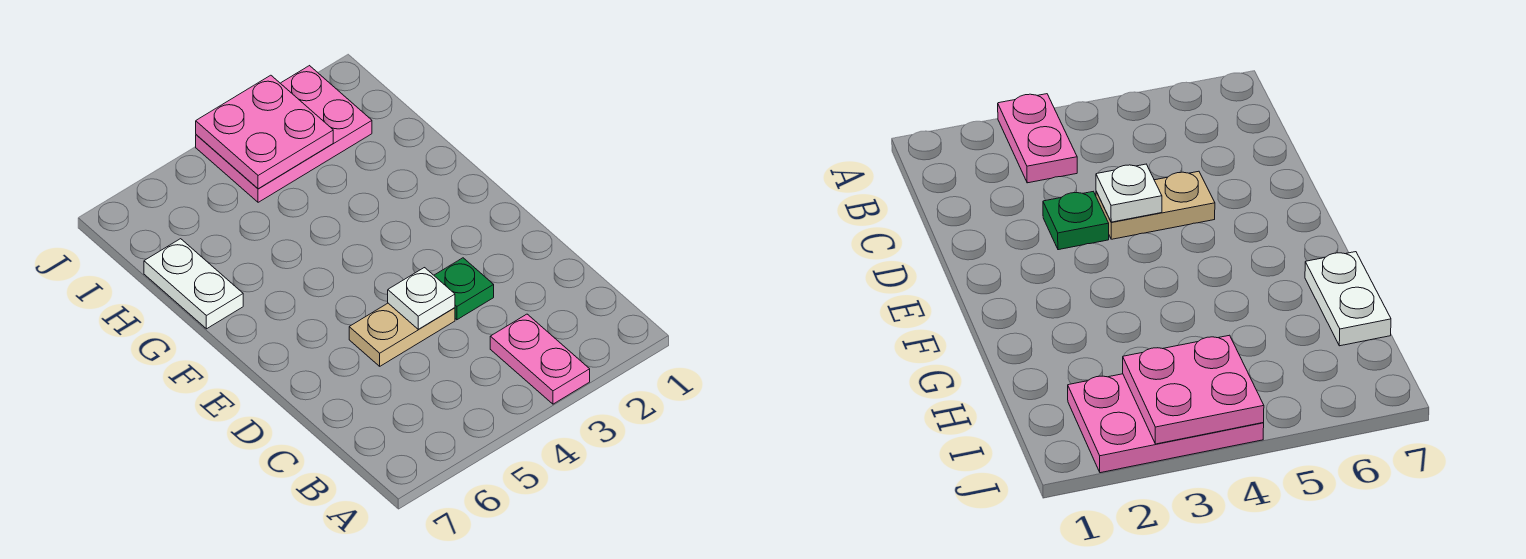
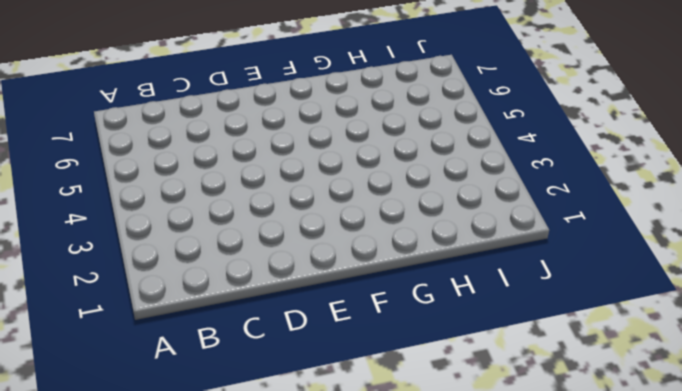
none -> pink 1x2 plate [490,314,590,404]
none -> green 1x1 plate [434,258,494,320]

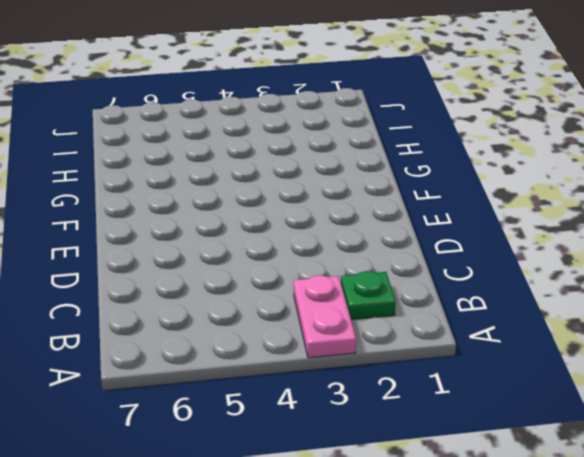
green 1x1 plate [341,271,396,320] -> green 1x1 plate moved to [434,258,494,320]
none -> tan 1x2 plate [349,303,455,366]
none -> white 1x2 plate [144,239,243,329]

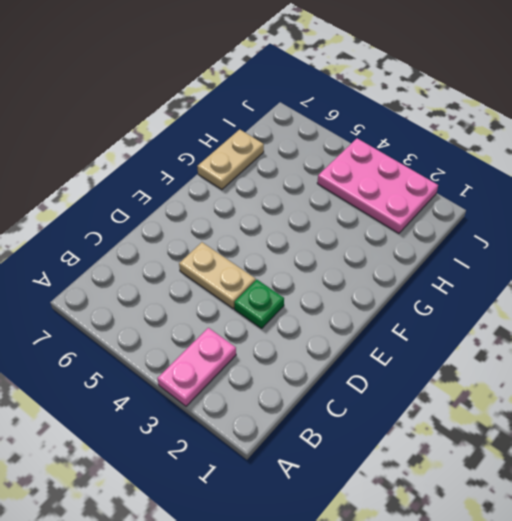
tan 1x2 plate [197,129,264,190] -> white 1x2 plate [144,239,243,329]
none -> white 1x1 plate [388,268,455,329]
none -> pink 2x2 plate [196,75,333,189]

